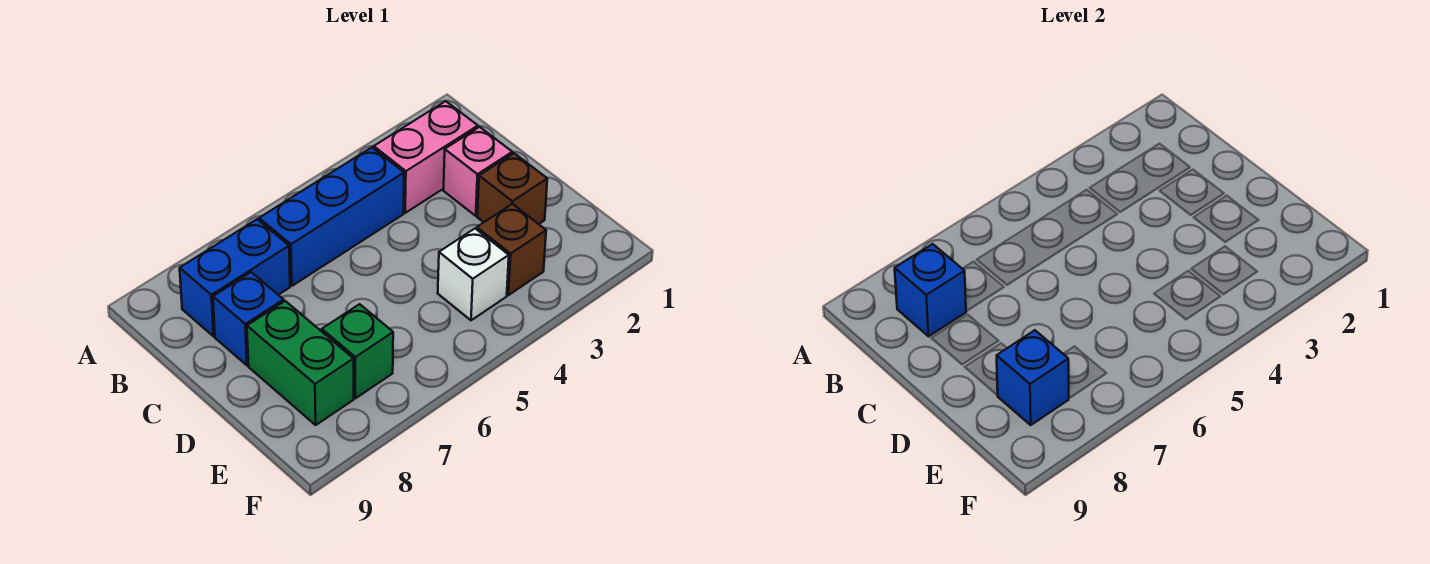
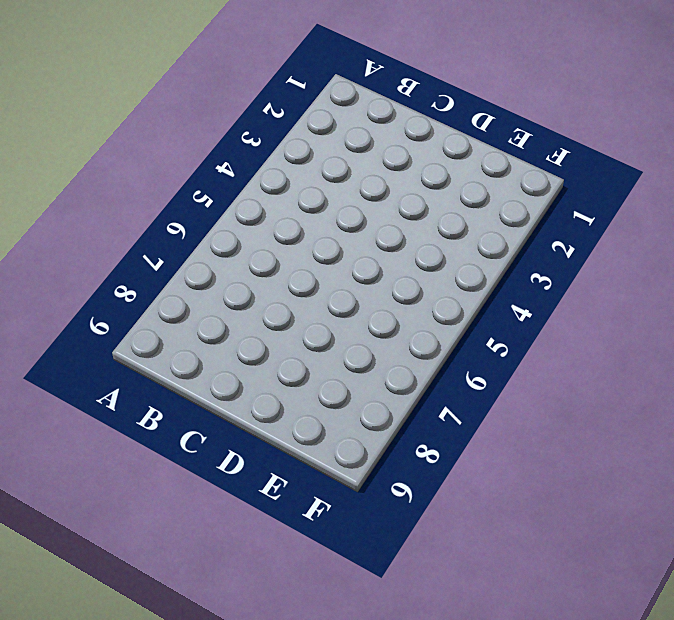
none -> pink 1x2 brick [374,101,478,213]
none -> blue 1x3 brick [259,147,404,286]
none -> blue 1x2 brick [180,219,290,336]

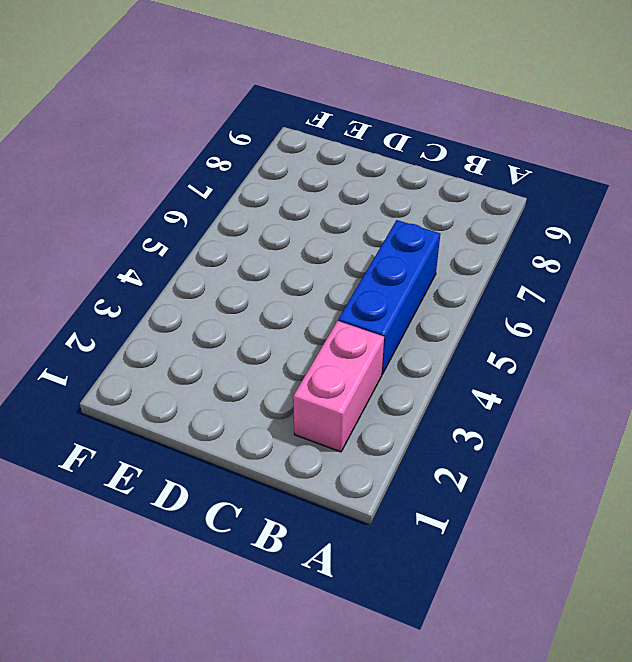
none -> blue 1x2 brick [180,219,290,336]
none -> pink 1x1 brick [443,127,512,216]
none -> blue 1x1 brick [213,272,284,365]

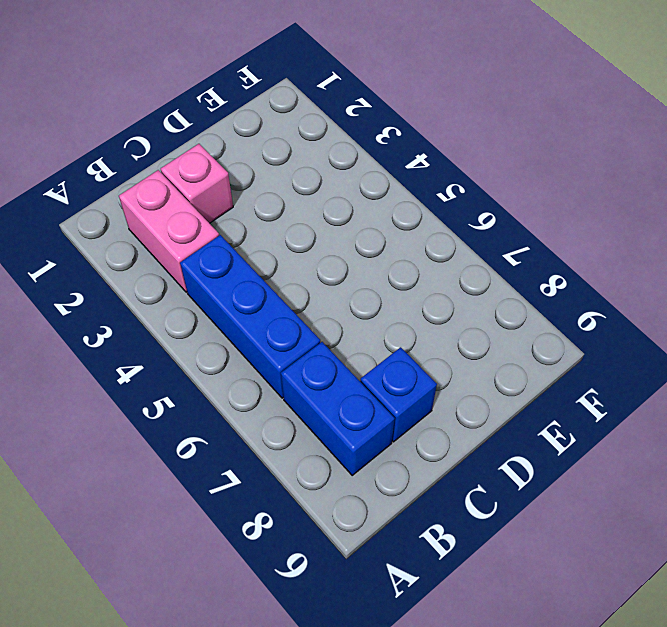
none -> brown 1x1 brick [477,153,547,224]
none -> green 1x2 brick [247,301,354,425]
none -> brown 1x1 brick [477,204,546,295]

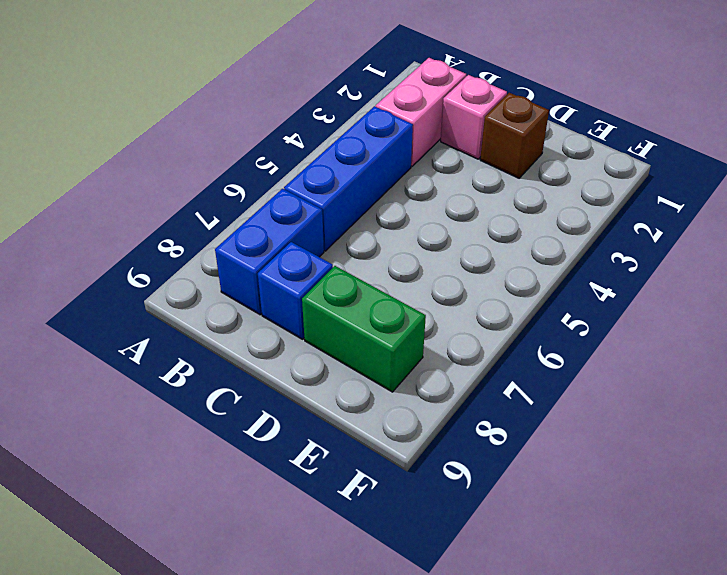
none -> brown 1x1 brick [477,204,546,295]
none -> white 1x1 brick [438,229,509,320]
none -> green 1x1 brick [322,304,393,398]

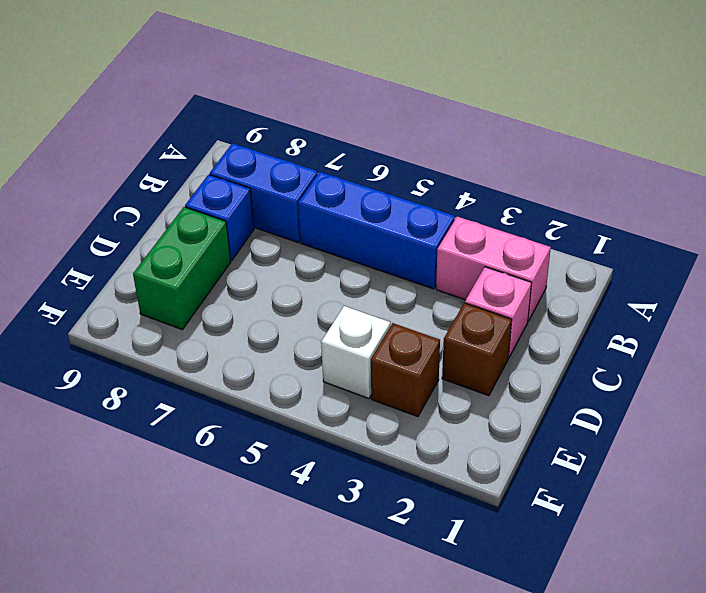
none -> green 1x1 brick [322,304,393,398]
none -> blue 1x1 brick [895,244,966,336]
none -> blue 1x1 brick [997,330,1069,425]

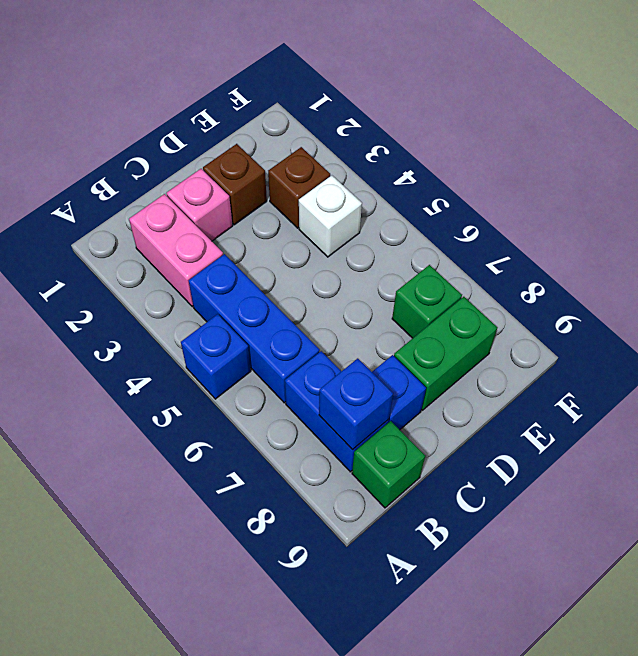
blue 1x1 brick [181,314,251,399] -> blue 1x1 brick moved to [997,330,1069,425]
green 1x1 brick [352,421,425,508] -> none

